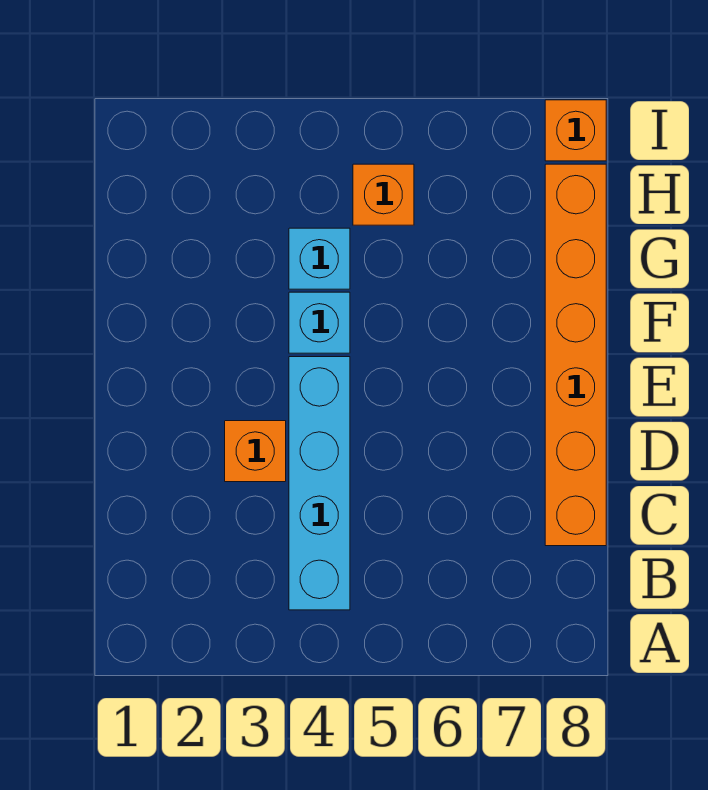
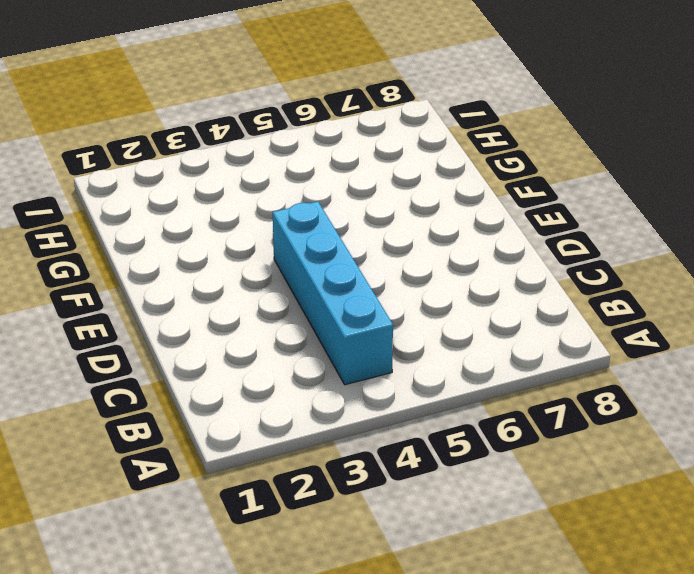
none -> orange 1x6 brick [545,164,606,546]
none -> orange 1x1 brick [225,421,286,482]

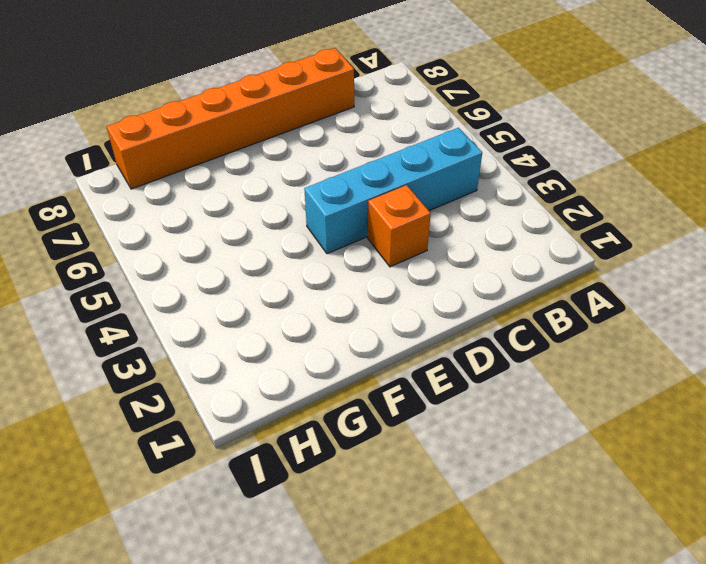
none -> cyan 1x1 brick [289,292,350,353]
none -> cyan 1x1 brick [289,228,350,289]

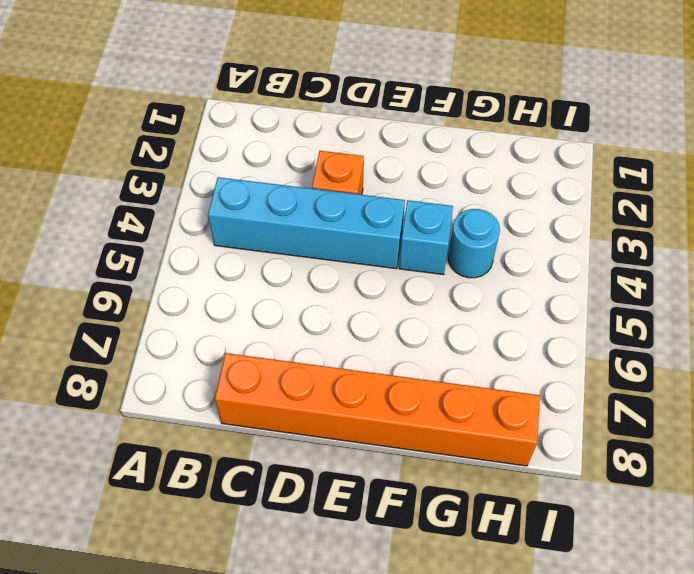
cyan 1x1 round brick [448,209,500,278] -> cyan 1x1 brick [289,228,350,289]
none -> orange 1x1 brick [353,164,414,225]
none -> orange 1x1 brick [545,100,606,161]

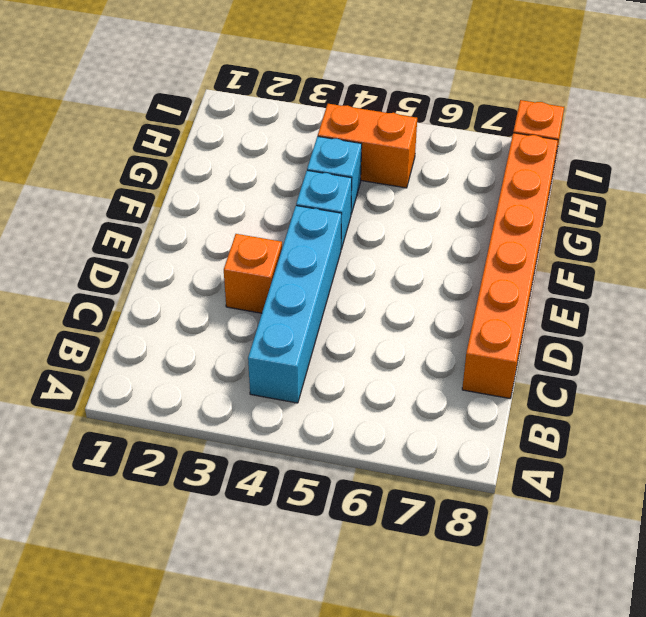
orange 1x2 brick [318,104,417,188] -> orange 1x1 brick [353,164,414,225]

